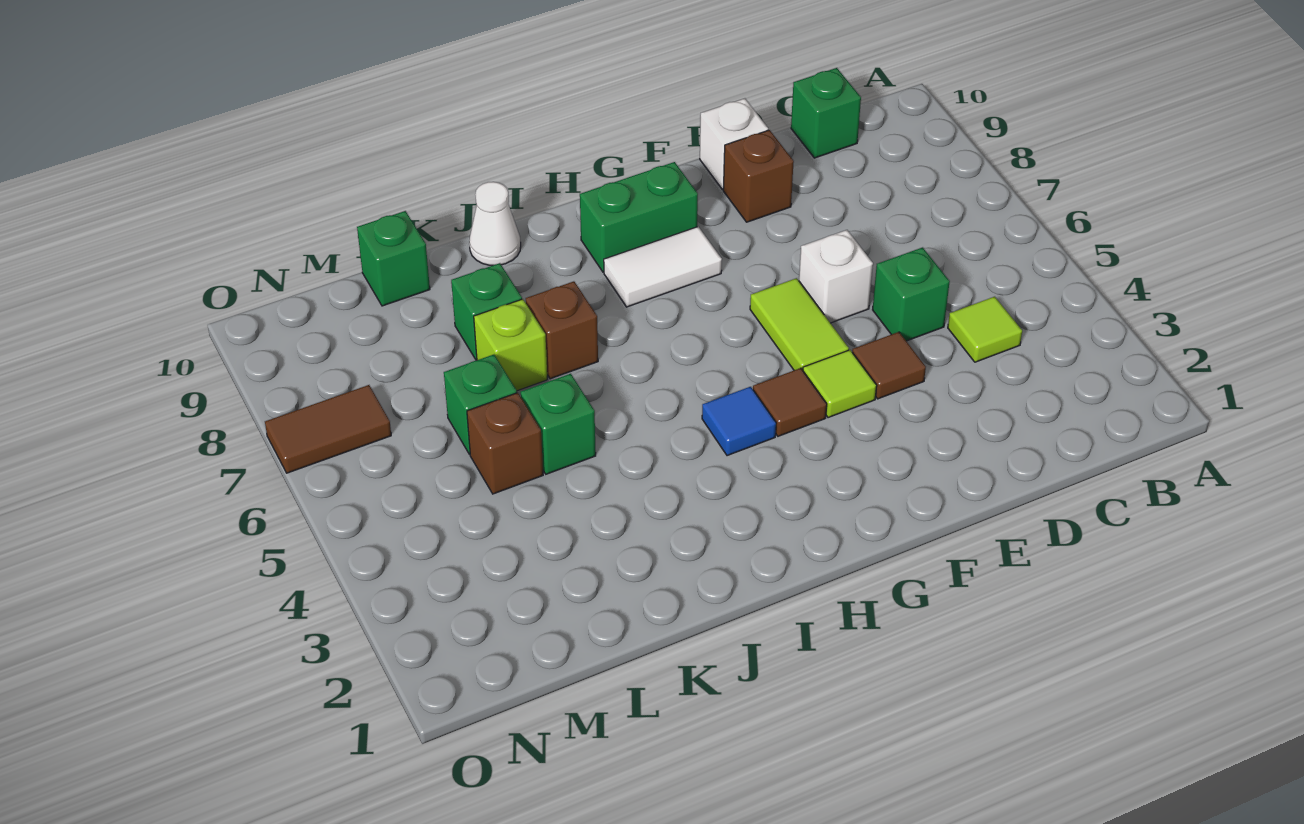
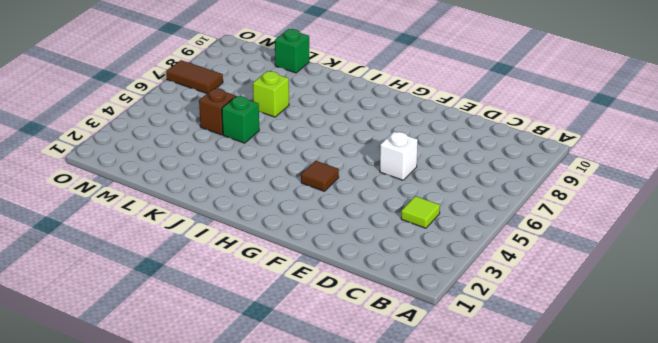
none -> green 1x1 brick [791,68,861,158]
none -> green 1x1 brick [873,247,950,341]
none -> brown 1x1 tile [852,332,926,399]

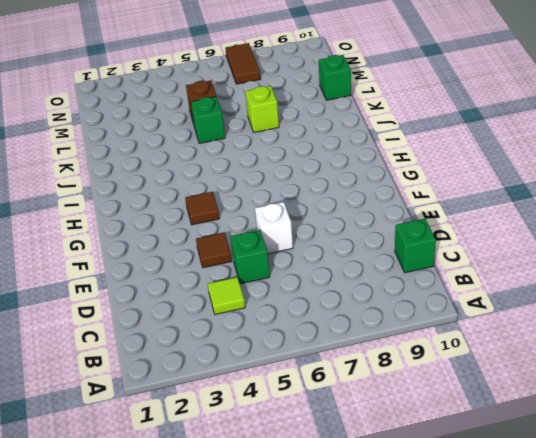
none -> brown 1x1 brick [723,130,794,222]
none -> white 1x1 brick [700,98,768,190]
none -> lime 1x1 tile [803,350,877,418]

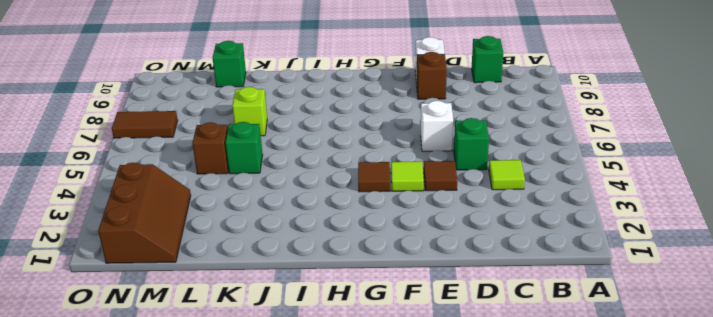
brown 2x3 slope [98,163,191,263] -> none
none -> lime 1x2 tile [750,278,849,370]
none -> white 1x2 tile [604,227,722,307]
none -> green 1x2 brick [580,162,698,272]

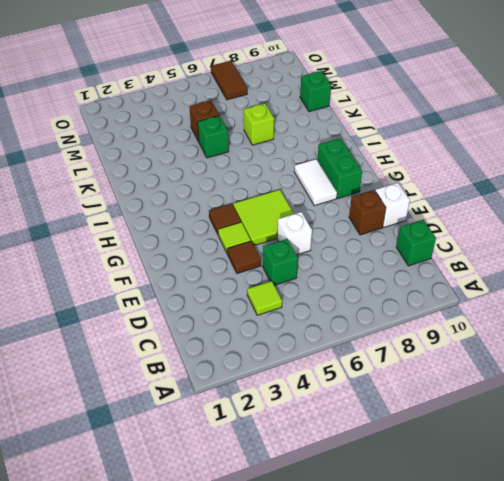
lime 2x2 tile [233,190,294,246] -> lime 1x2 tile [750,278,849,370]
none -> blue 1x1 tile [702,387,776,456]
none -> brown 1x1 brick [526,281,598,379]
none -> white 1x1 cone [469,182,521,265]

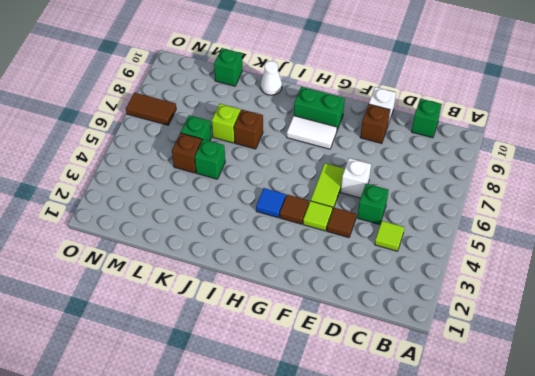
none -> green 1x1 brick [451,263,522,360]

